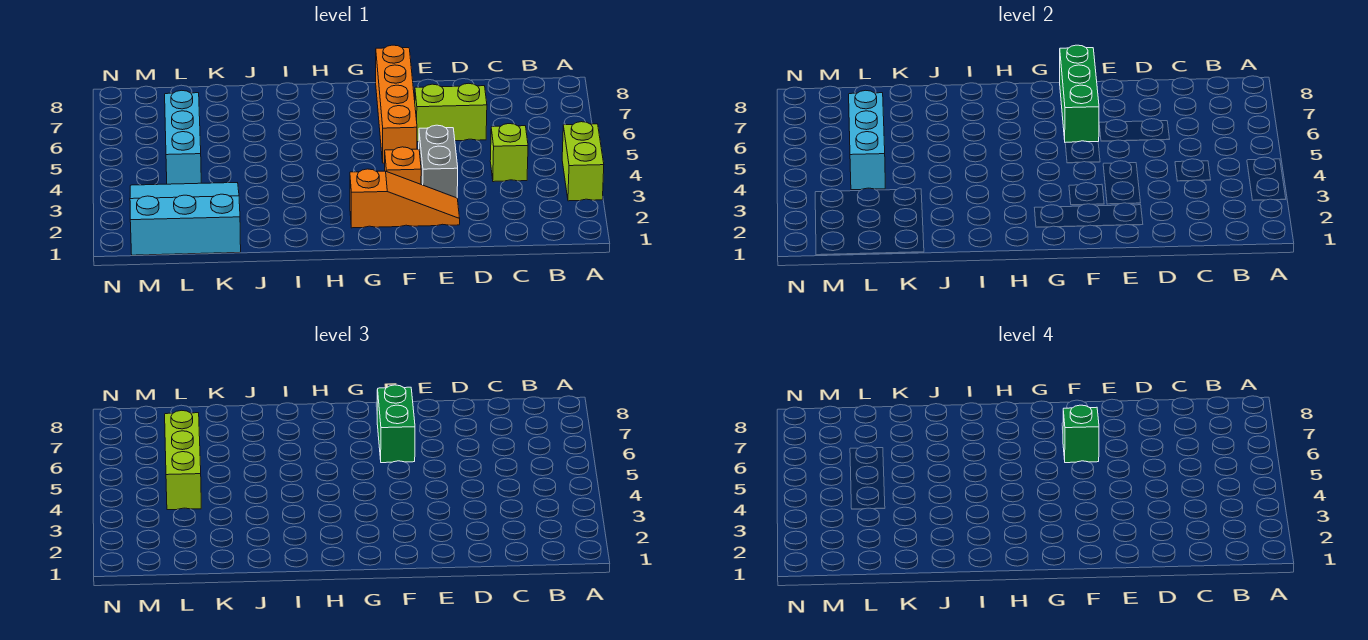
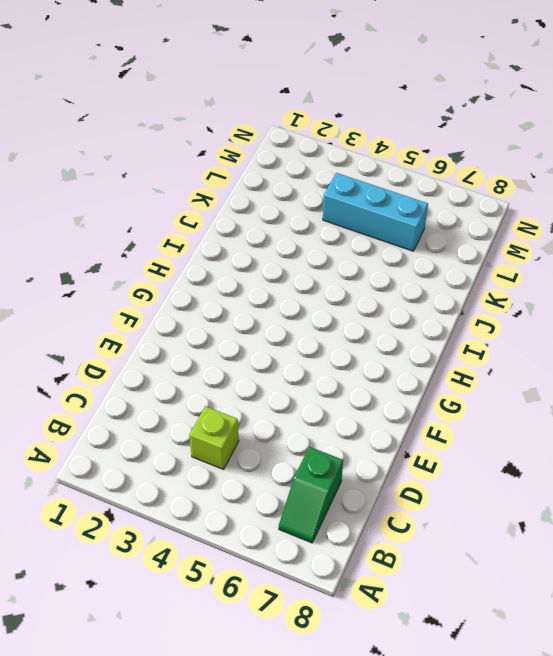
green 1x2 slope [279,447,343,543] -> none
none -> lime 1x2 brick [562,122,604,201]
none -> lime 1x2 brick [415,83,487,142]
none -> orange 1x3 slope [350,169,460,228]

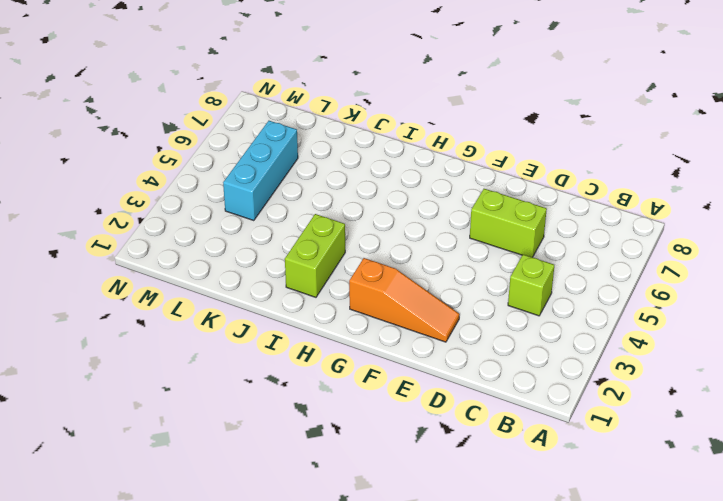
lime 1x2 brick [285,214,345,297] -> lime 1x2 brick moved to [562,122,604,201]
none -> grey 1x2 brick [419,125,458,198]
none -> orange 1x1 brick [385,147,421,184]
none -> orange 1x4 brick [376,45,417,163]

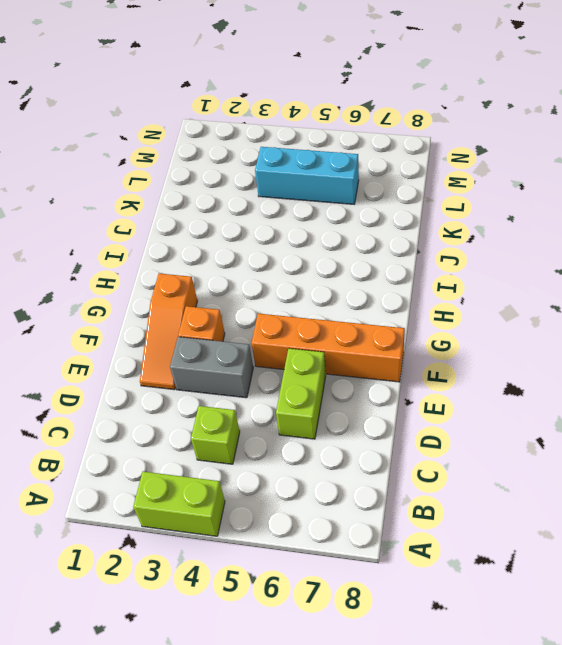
none -> cyan 3x3 slope [130,183,241,255]
none -> green 1x3 brick [1060,45,1099,142]
none -> cyan 1x3 brick [849,90,885,190]

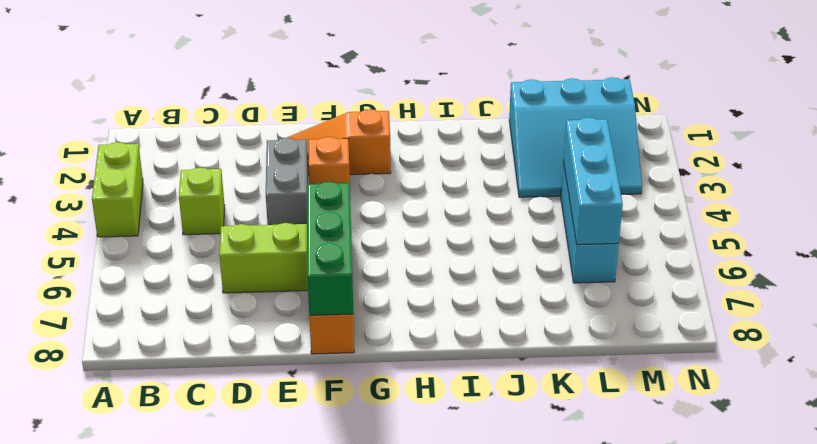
none -> green 1x2 brick [377,385,415,463]
none -> lime 1x3 brick [165,410,201,510]
none -> green 1x1 brick [1063,405,1099,463]

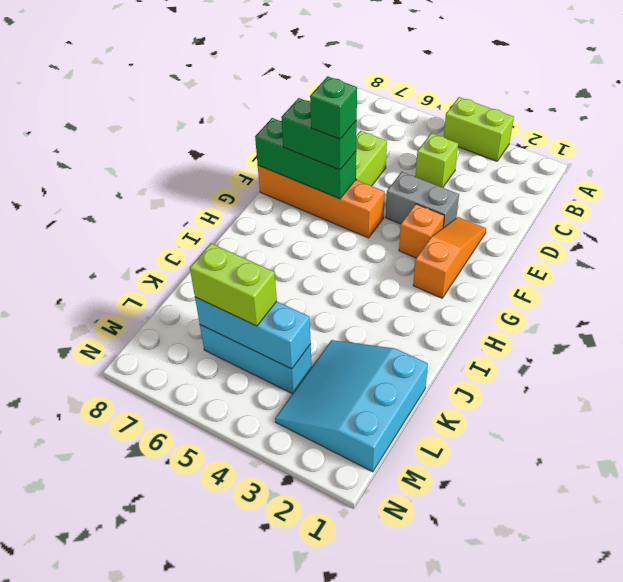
lime 1x2 brick [190,243,277,326] -> lime 1x3 brick [165,410,201,510]

